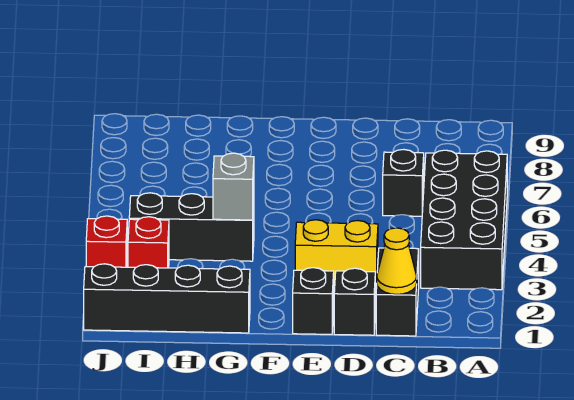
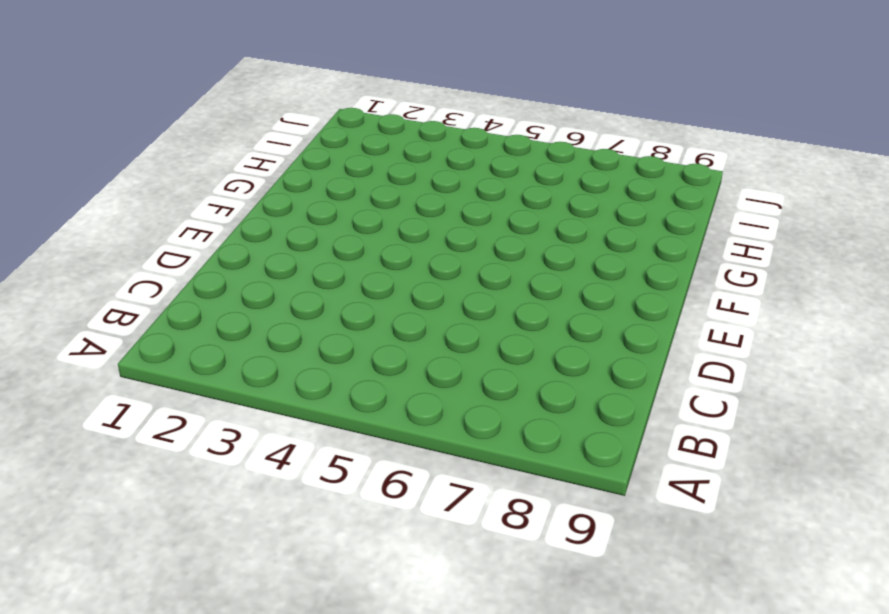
none -> black 2x4 brick [421,150,507,290]
none -> black 1x2 brick [376,248,419,336]
none -> black 1x1 brick [383,149,424,216]

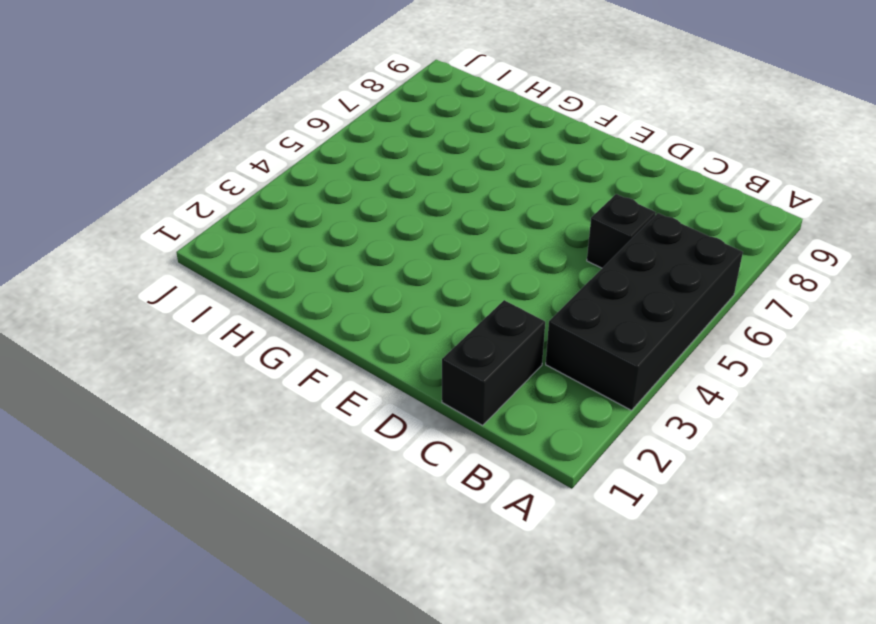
none -> black 1x1 brick [334,268,375,335]
none -> yellow 1x2 brick [295,220,378,287]
none -> black 1x1 brick [293,268,334,334]

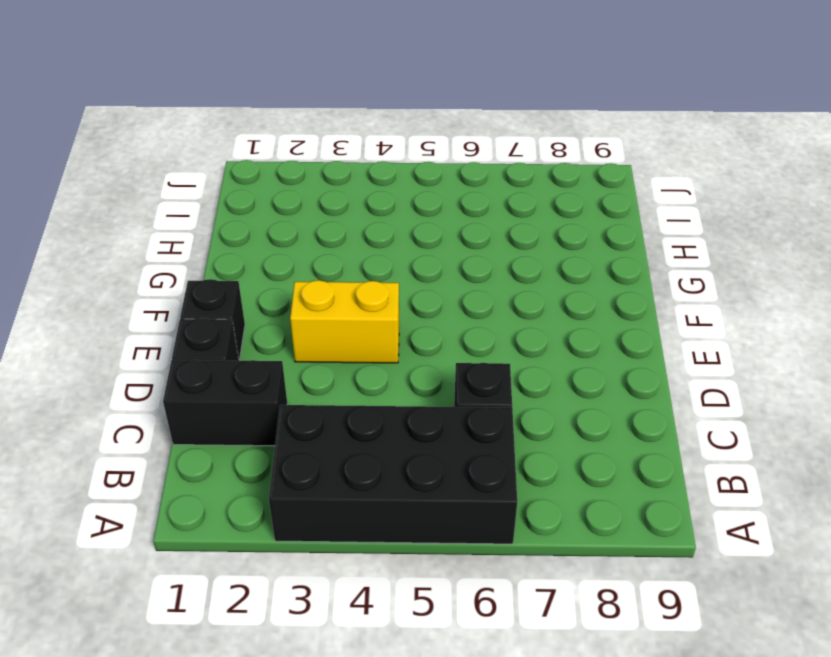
yellow 1x2 brick [290,280,399,363] -> yellow 1x2 brick turned to [295,220,378,287]
none -> black 1x4 brick [84,264,250,333]
none -> black 1x3 brick [129,193,254,261]
none -> red 1x1 brick [128,217,169,268]

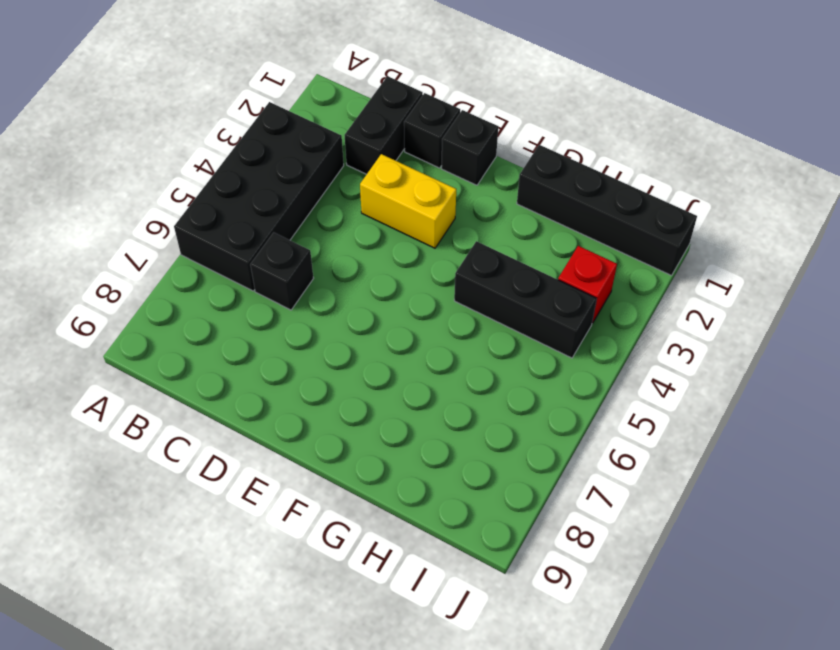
none -> red 1x1 brick [86,216,127,267]
none -> yellow 1x1 cone [377,228,417,294]
none -> grey 1x1 brick [213,153,254,220]

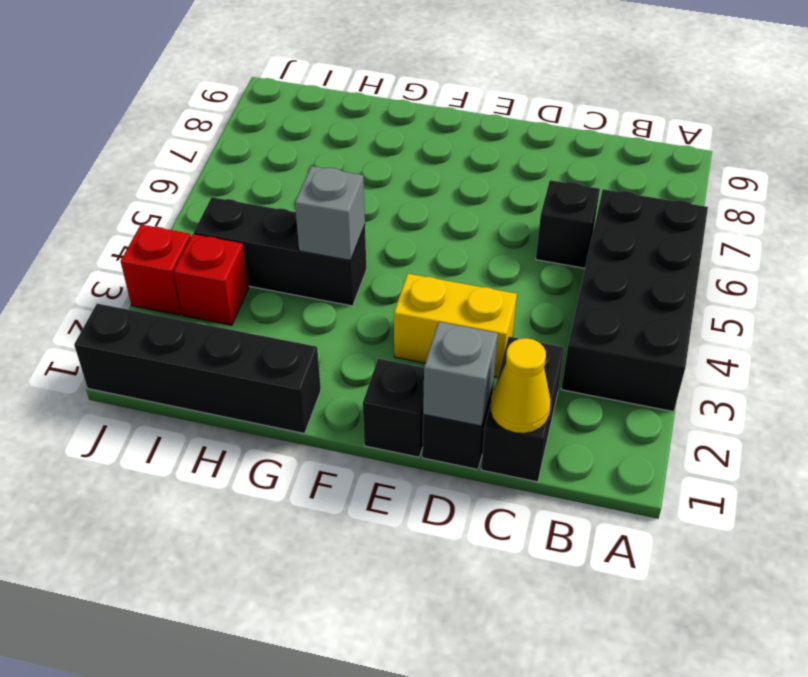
grey 1x1 brick [423,322,498,426] -> none

